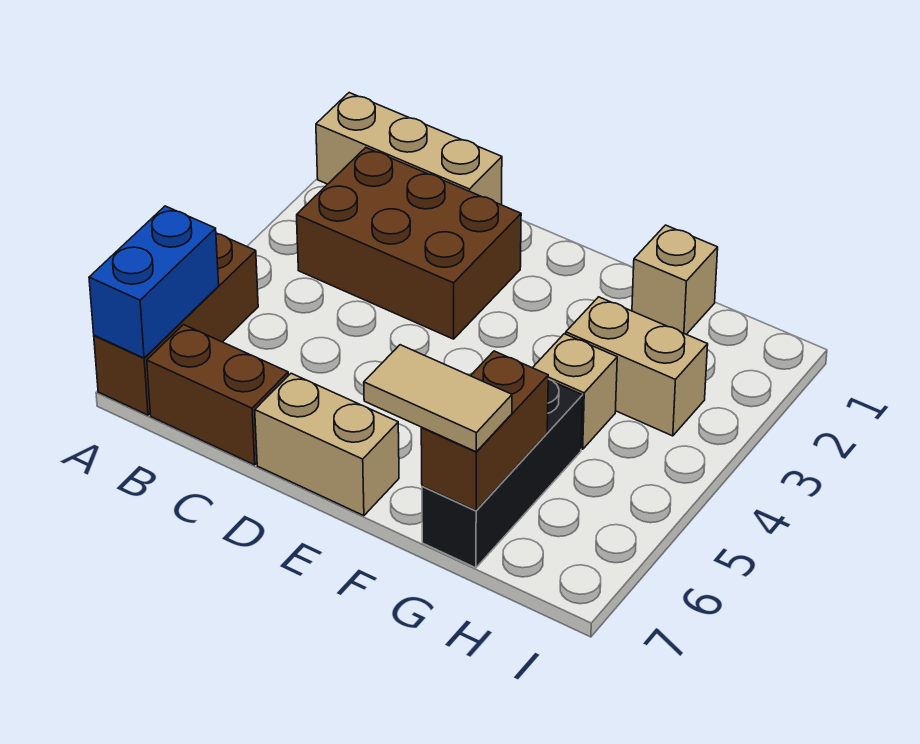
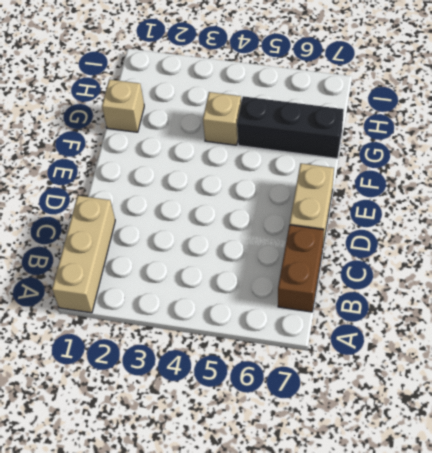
none -> brown 1x3 brick [94,233,258,415]
none -> brown 2x3 brick [297,148,521,339]
none -> tan 1x2 brick [566,297,708,436]

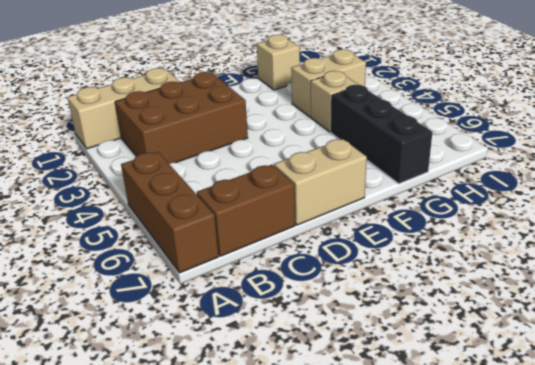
none -> blue 1x2 brick [89,206,219,358]
none -> brown 1x2 brick [421,351,548,510]
none -> tan 1x2 tile [364,345,512,452]

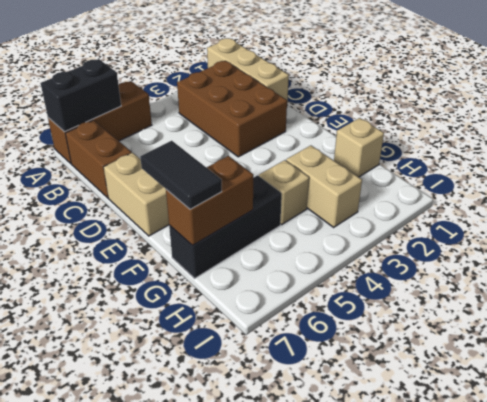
black 1x2 brick [41,59,121,132] -> blue 1x2 brick [89,206,219,358]
black 1x2 tile [140,141,222,209] -> tan 1x2 tile [364,345,512,452]

